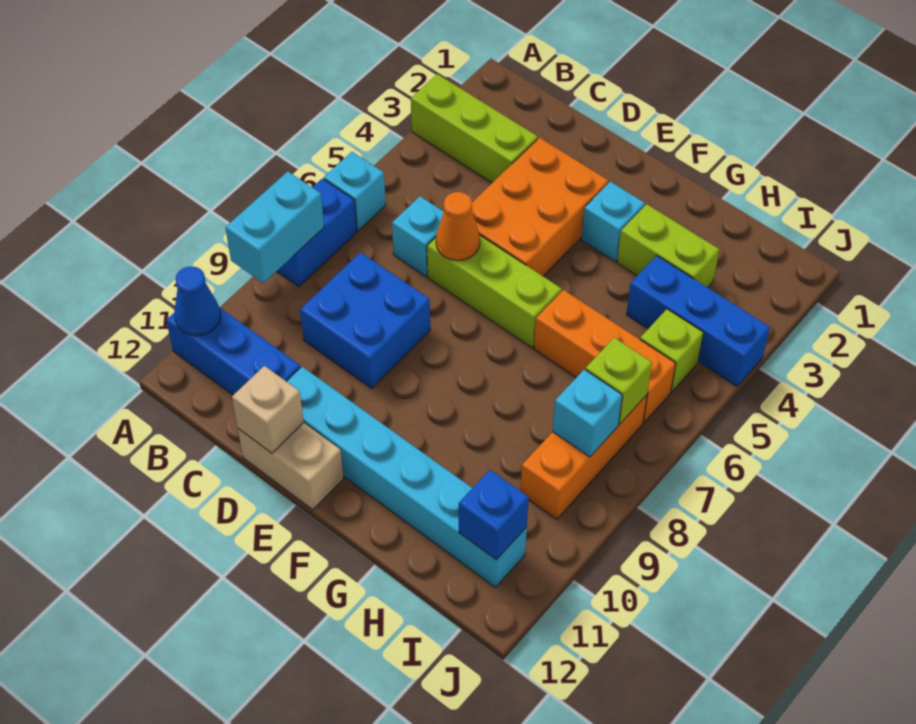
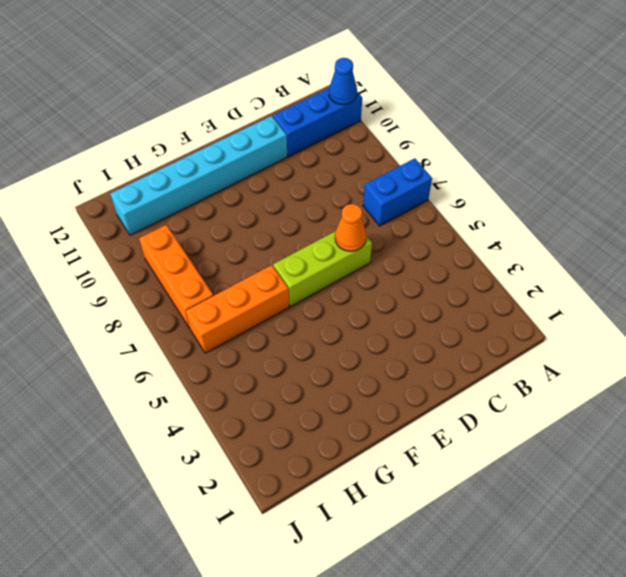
blue 1x2 brick [363,158,432,226] -> blue 1x2 brick turned to [277,179,357,287]
none -> lime 1x3 brick [411,74,538,183]
none -> cyan 1x1 brick [324,152,386,231]
none -> cyan 1x1 brick [392,196,444,276]

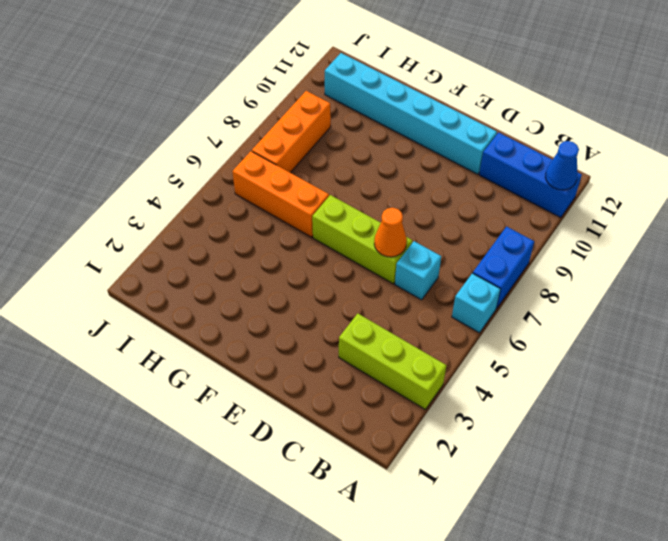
none -> blue 2x2 brick [300,252,430,388]
none -> orange 2x3 brick [472,138,609,276]
none -> tan 1x2 brick [238,423,344,510]

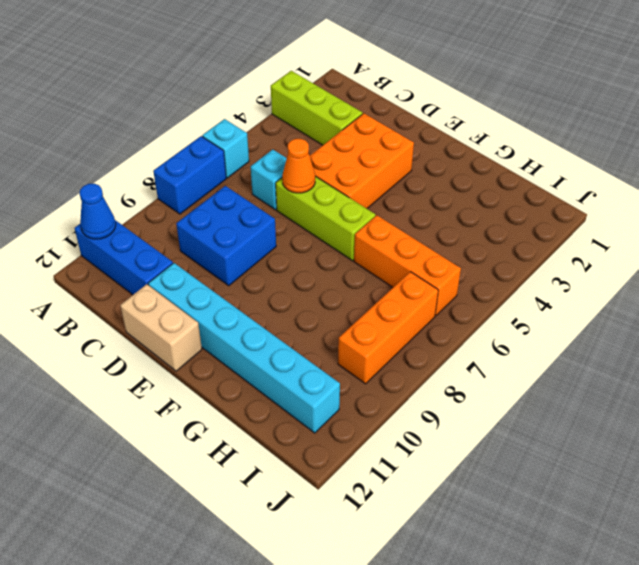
none -> cyan 1x1 brick [582,182,645,261]
none -> lime 1x2 brick [617,204,719,287]
none -> blue 1x3 brick [626,256,770,386]

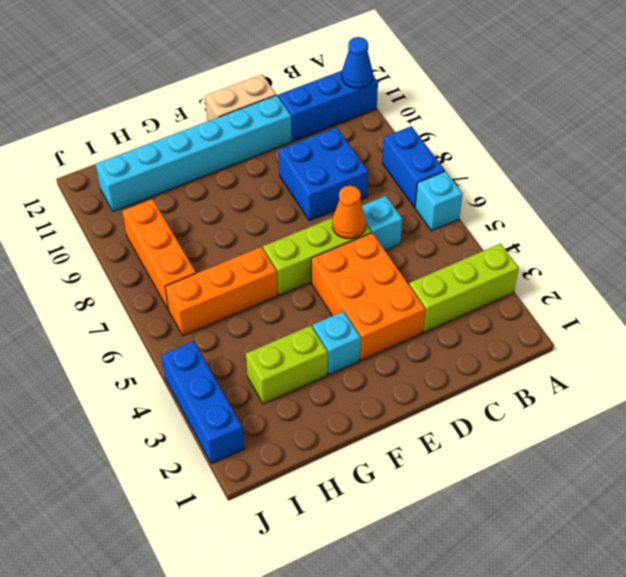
blue 1x3 brick [162,341,244,464] -> blue 1x3 brick turned to [626,256,770,386]
none -> lime 1x1 brick [640,309,704,392]
none -> cyan 1x2 brick [225,172,324,283]
none -> tan 1x1 brick [232,366,304,453]

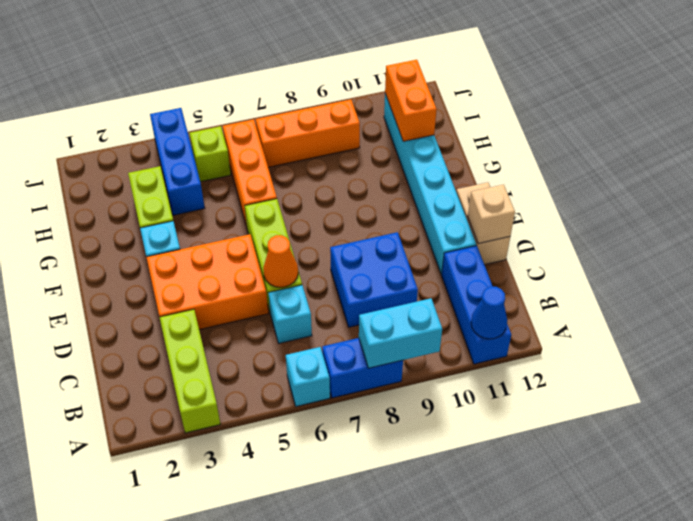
orange 1x2 brick [385,60,437,141] -> blue 1x1 brick [459,470,529,560]
none -> lime 1x1 brick [585,337,652,424]
none -> cyan 1x1 brick [553,369,622,457]

